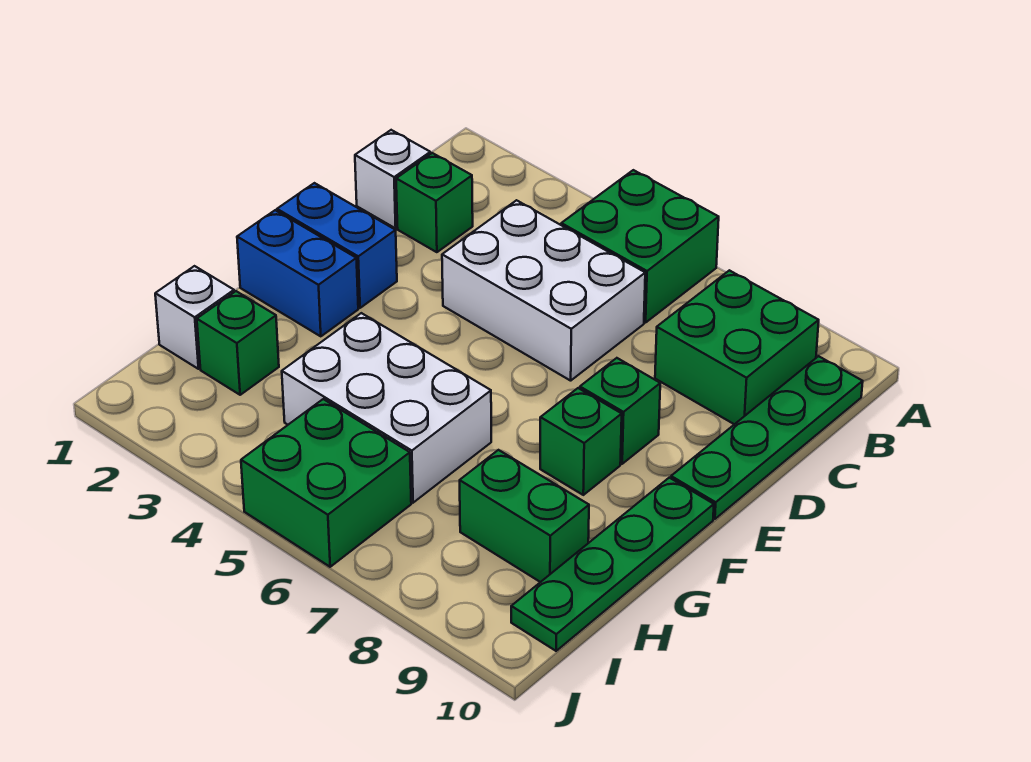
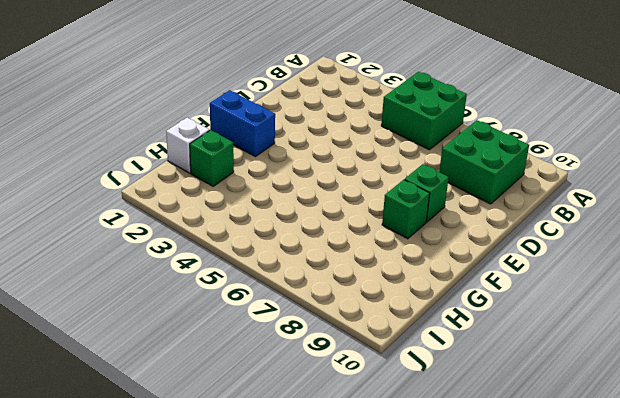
none -> green 1x4 plate [671,356,863,519]
none -> white 1x1 brick [355,130,430,228]
none -> green 1x1 brick [396,153,473,252]

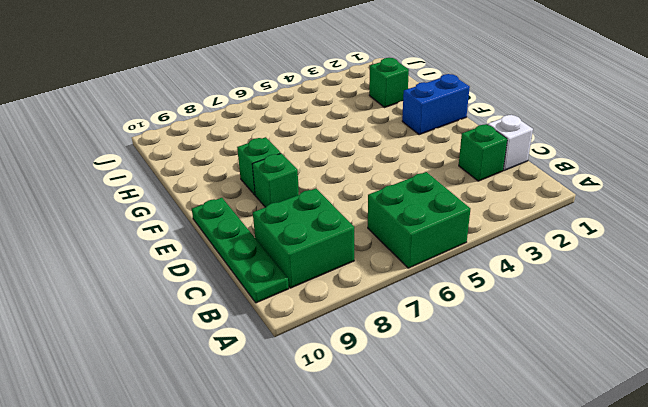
none -> white 2x3 brick [442,200,645,381]
none -> blue 1x2 brick [277,183,397,308]
none -> green 1x4 plate [511,478,714,651]

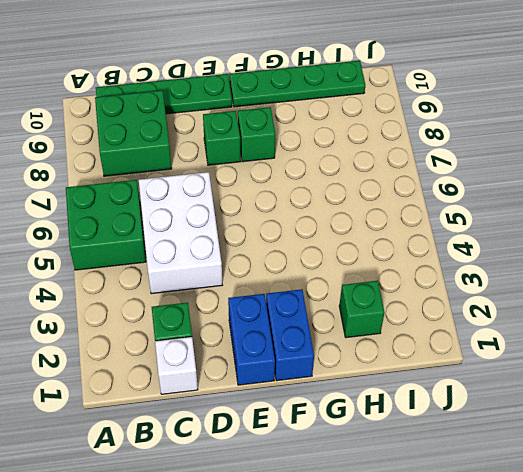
none -> white 2x3 brick [282,313,491,503]
none -> white 1x1 brick [155,266,234,369]
none -> green 1x2 brick [460,450,589,582]

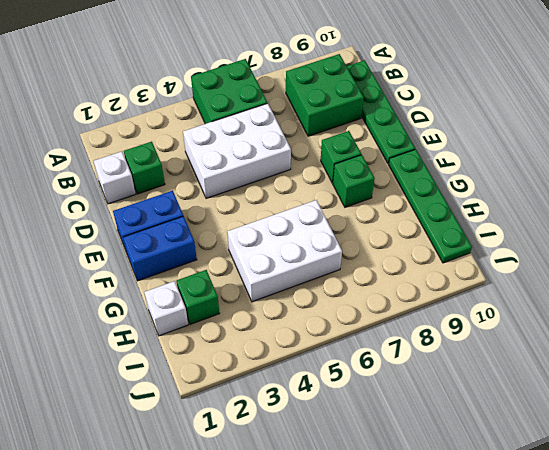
none -> green 1x2 brick [460,450,589,582]
none -> green 2x2 brick [241,399,411,567]

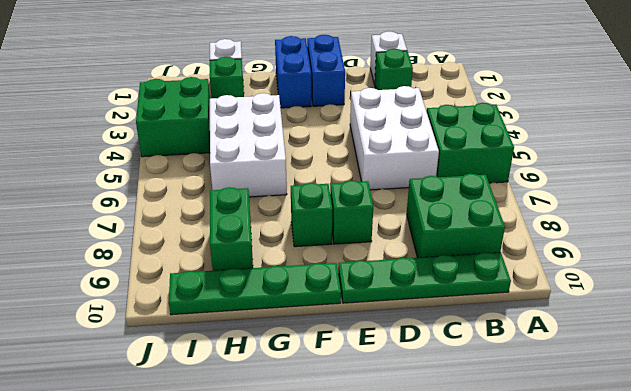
green 2x2 brick [136,77,210,157] -> green 2x2 brick moved to [241,399,411,567]

